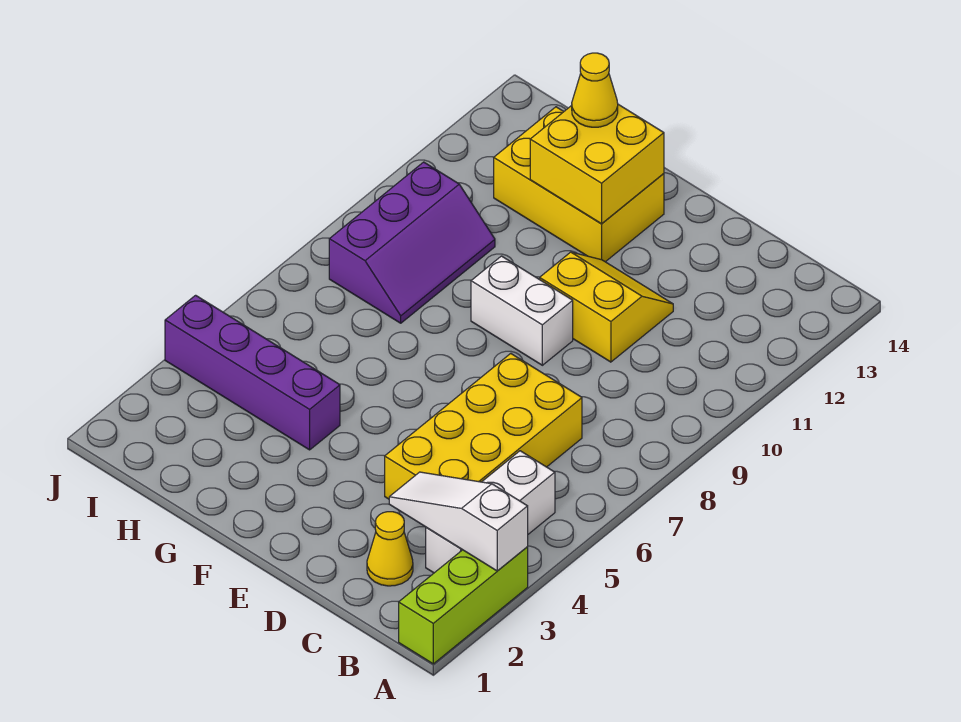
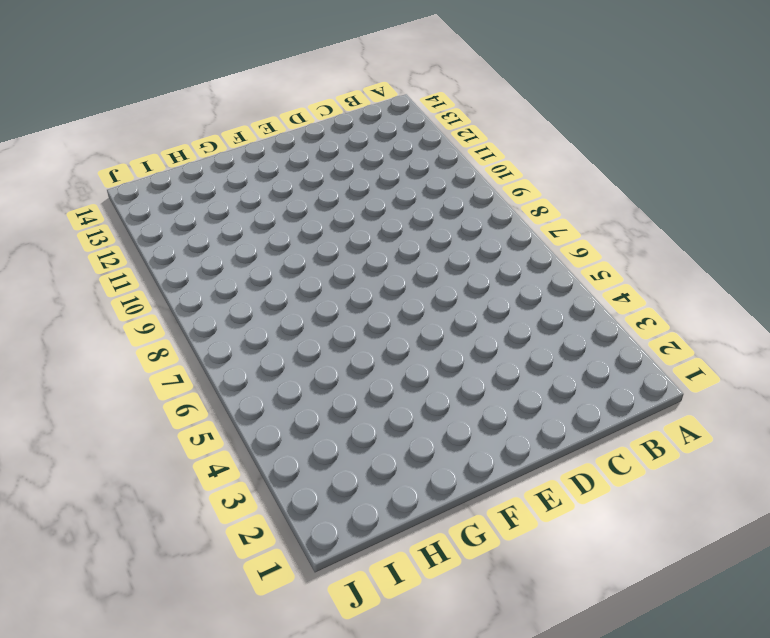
none -> lime 1x3 brick [399,547,528,664]
none -> white 1x3 brick [426,451,555,573]
none -> yellow 1x1 cone [367,512,413,586]

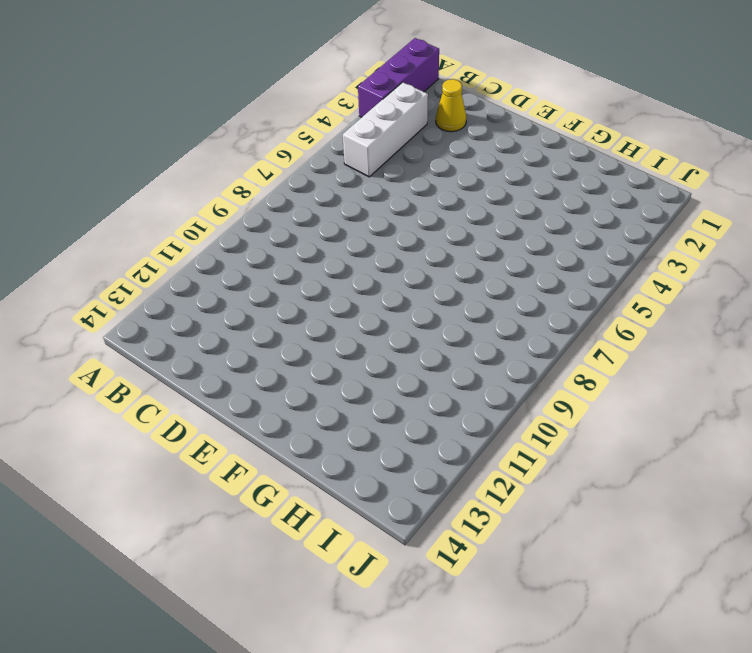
purple 1x3 brick [358,38,439,117] -> lime 1x3 brick [399,547,528,664]
none -> yellow 2x4 brick [385,353,582,499]
none -> yellow 2x2 slope [540,252,673,362]
none -> white 1x2 brick [471,256,573,365]

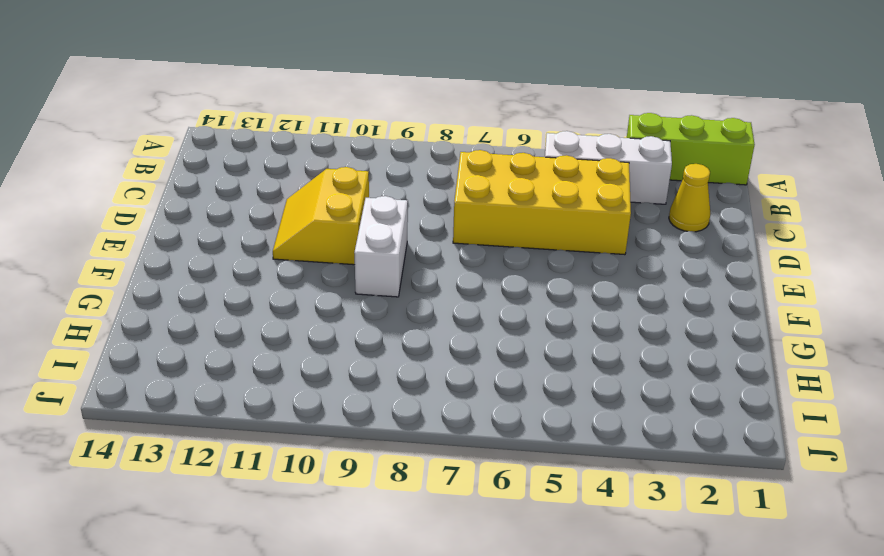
none -> yellow 2x3 brick [494,107,664,262]
none -> purple 1x4 brick [165,295,340,450]
none -> purple 2x3 slope [329,162,495,323]

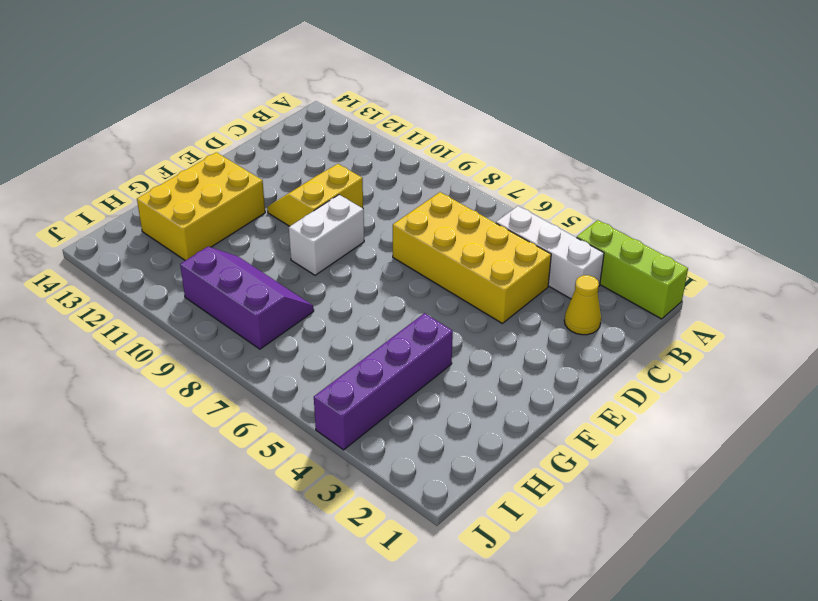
none -> white 1x3 slope [389,472,528,571]
none -> yellow 2x2 brick [530,104,664,224]
none -> yellow 1x1 cone [572,53,618,127]

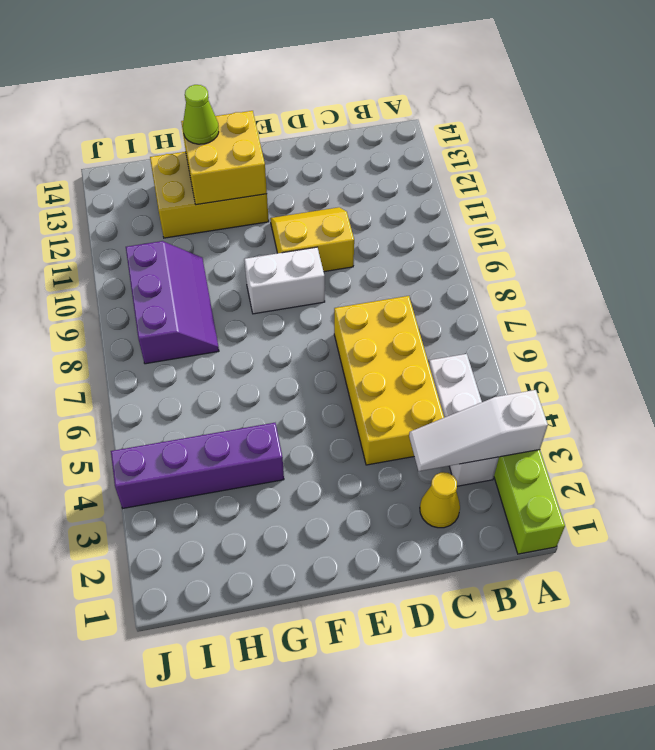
lime 1x1 cone [183,85,219,144] -> yellow 1x1 cone [572,53,618,127]

